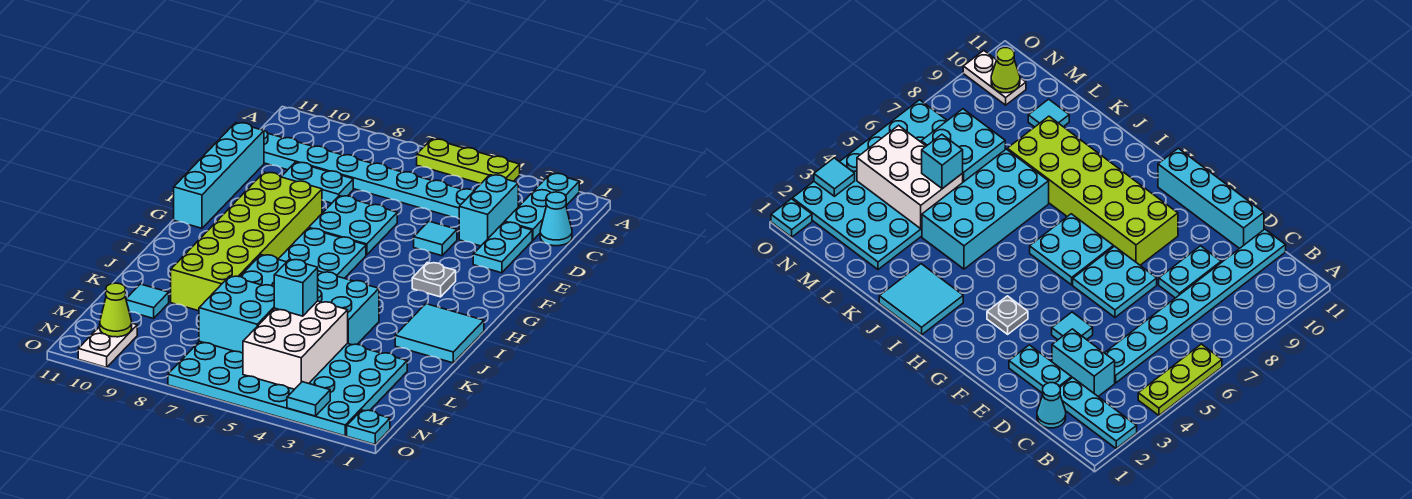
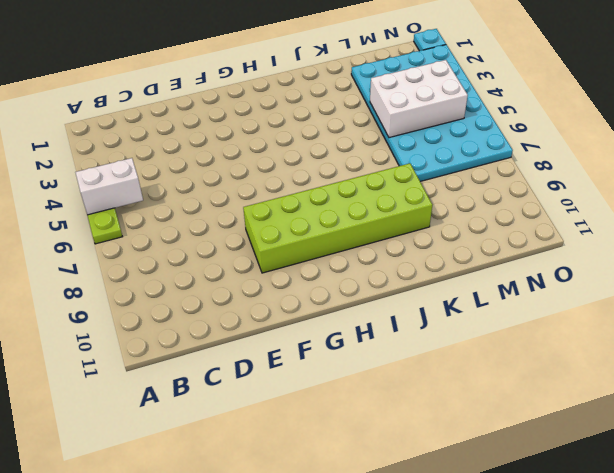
white 1x2 brick [75,158,143,215] -> none
none -> cyan 1x3 plate [505,173,579,240]
none -> cyan 1x1 cone [540,192,572,246]
none -> cyan 1x2 brick [459,175,518,246]

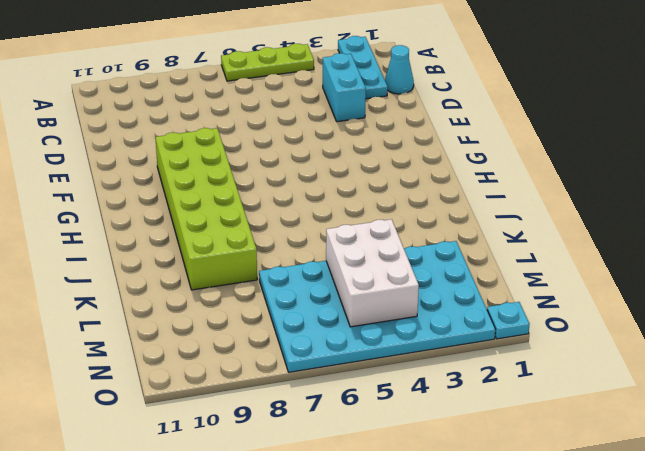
none -> cyan 1x8 plate [261,129,474,219]
none -> cyan 1x2 plate [473,222,532,273]
none -> cyan 1x2 plate [281,162,353,203]

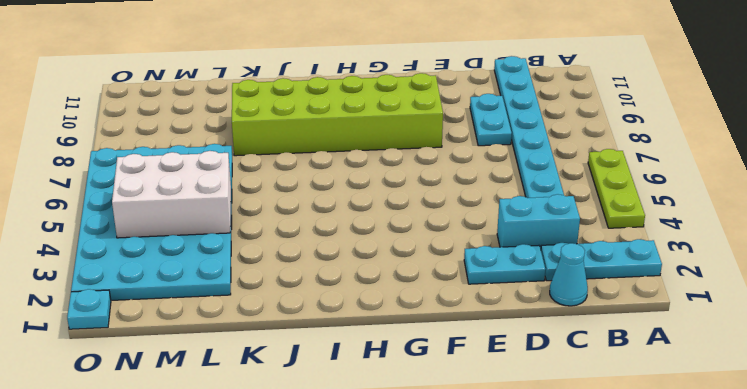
none -> cyan 1x4 brick [174,123,264,228]
none -> cyan 1x1 tile [414,221,457,256]
none -> cyan 2x2 plate [309,196,397,255]

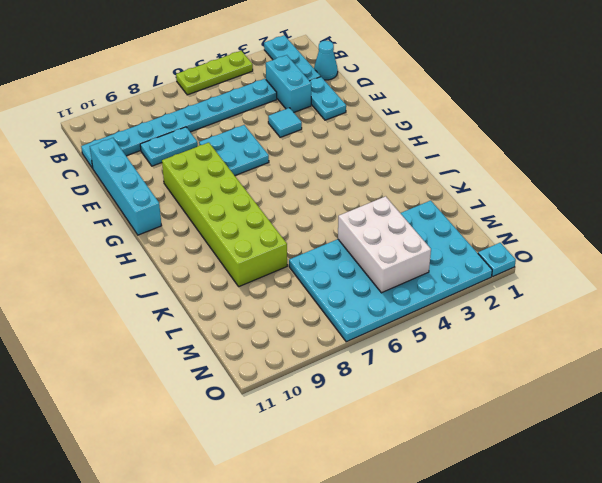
none -> grey 1x1 plate [412,262,456,297]
none -> cyan 2x2 plate [278,228,366,278]
none -> cyan 2x2 tile [395,304,484,363]

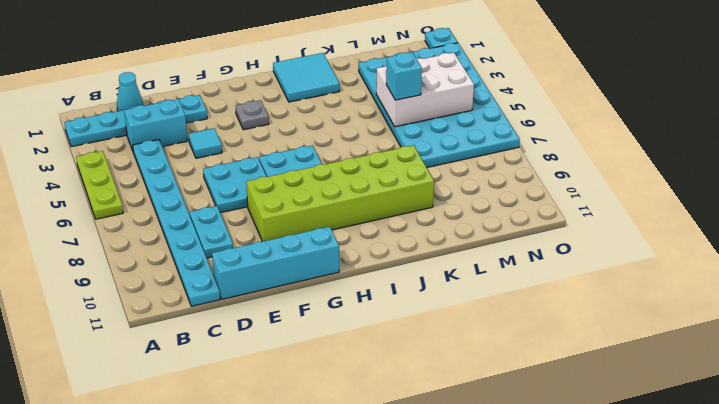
none -> cyan 2x4 brick [240,255,379,345]
none -> cyan 1x1 tile [126,284,169,318]
none -> white 1x2 plate [78,323,137,367]

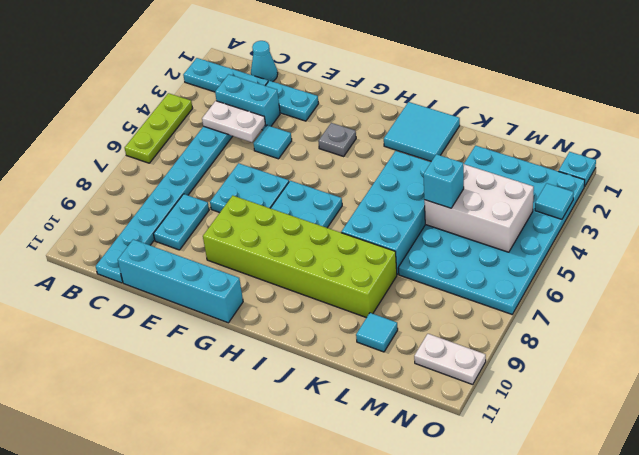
white 1x2 plate [202,101,265,142] -> none
none -> cyan 2x2 brick [199,276,274,353]
none -> lime 1x1 cone [100,283,132,337]

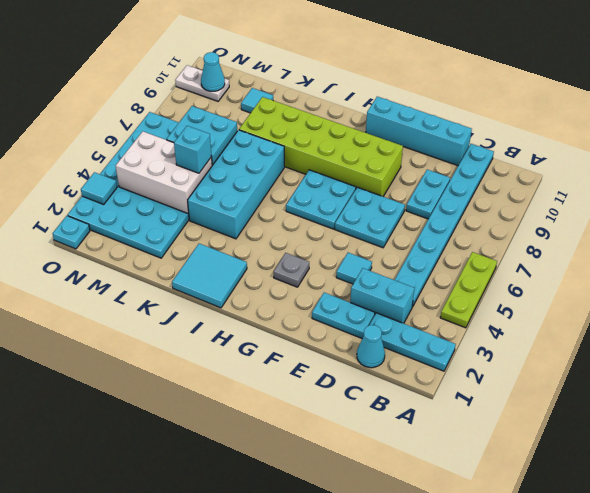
cyan 1x1 cone [201,52,225,91] -> lime 1x1 cone [100,283,132,337]

